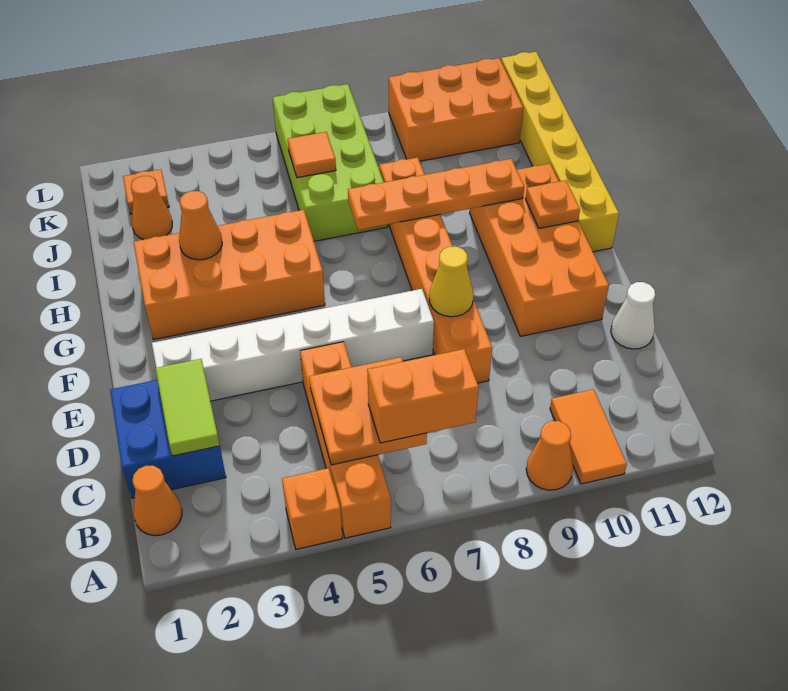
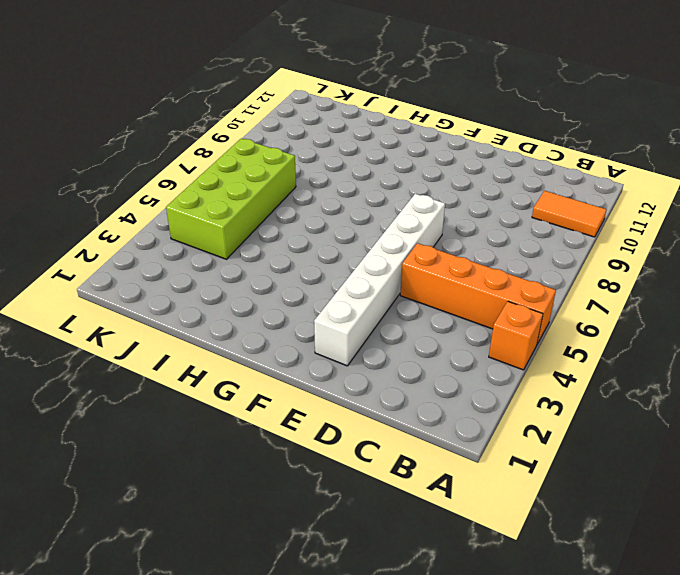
lime 2x4 brick [166,138,296,259] -> lime 2x4 brick turned to [272,84,388,241]
none -> orange 1x1 cone [526,421,573,490]
none -> orange 1x1 cone [132,466,182,536]
none -> blue 2x2 brick [110,380,226,498]

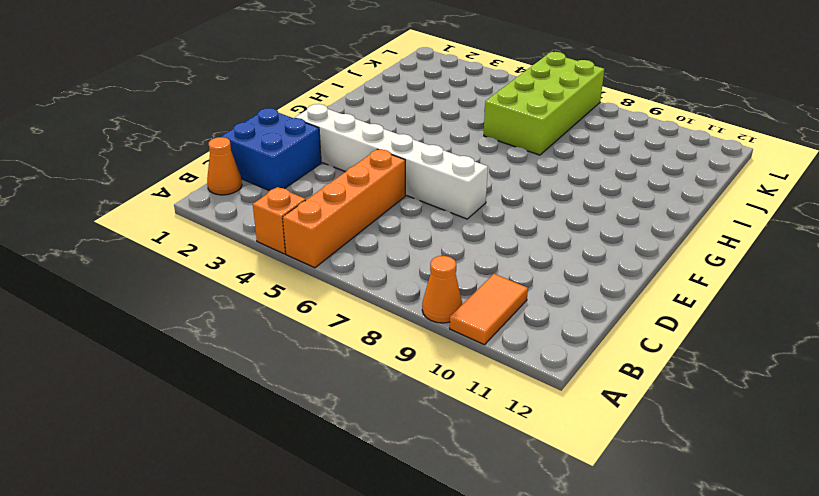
none -> orange 1x6 brick [379,157,492,383]
none -> white 1x1 cone [611,282,655,349]
none -> orange 2x4 brick [470,164,609,336]

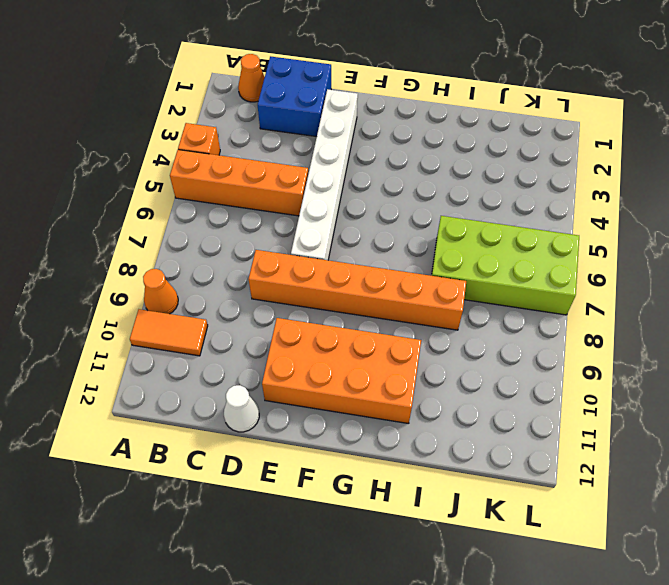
none -> orange 2x4 brick [133,210,325,340]
none -> yellow 1x6 brick [501,52,619,252]
none -> orange 1x1 cone [131,176,172,240]

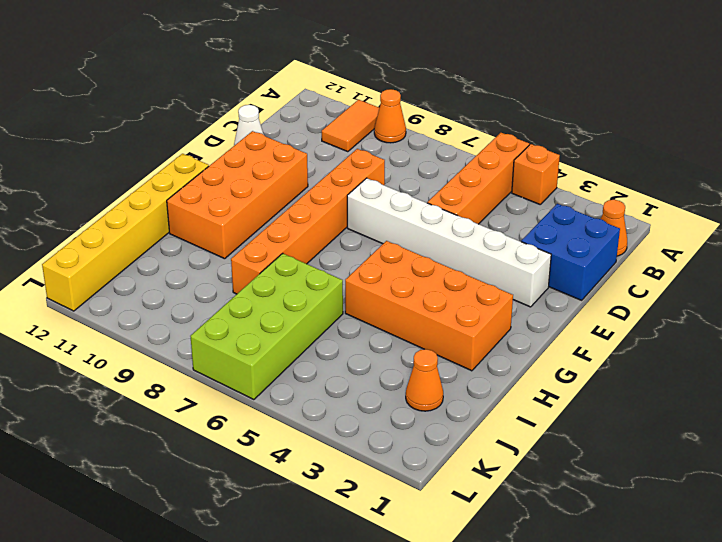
none -> orange 1x1 plate [123,169,169,214]
none -> orange 2x3 brick [389,58,523,161]
none -> orange 2x2 plate [309,357,427,465]

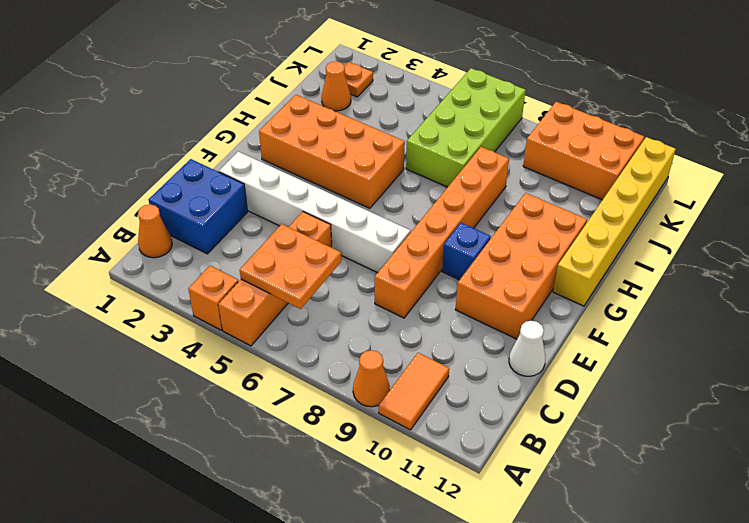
blue 1x1 brick [442,223,491,280] -> none
none -> lime 1x2 tile [156,359,220,456]
none -> yellow 1x1 cone [429,247,473,317]
none -> orange 1x1 plate [526,180,580,228]

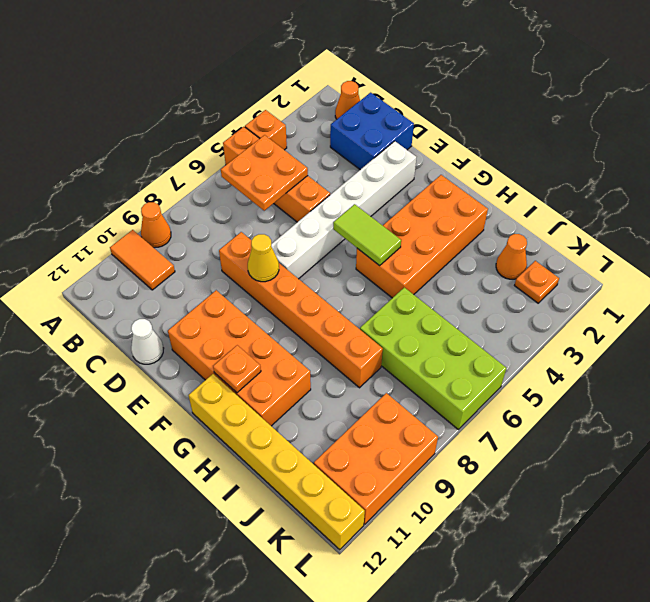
lime 1x2 tile [333,204,401,266] -> lime 1x2 tile moved to [156,359,220,456]
none -> orange 1x1 cone [179,191,222,260]
none -> orange 1x4 plate [348,159,524,230]
none -> orange 1x1 tile [288,132,336,178]

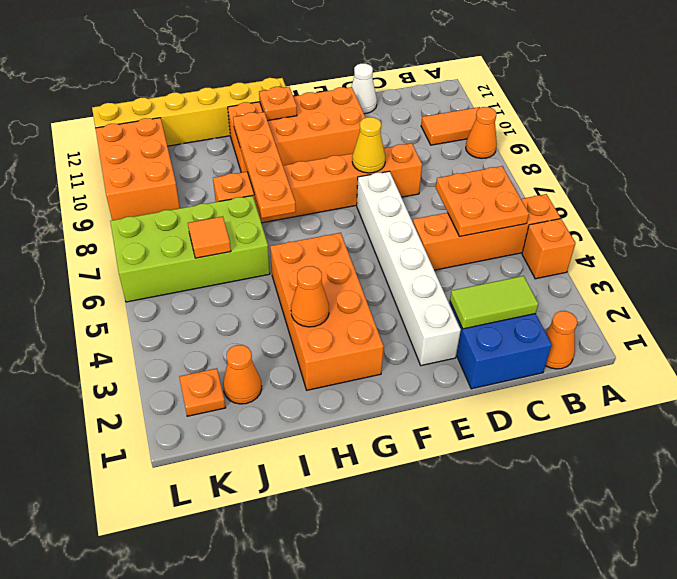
none -> orange 1x2 brick [367,349,479,443]

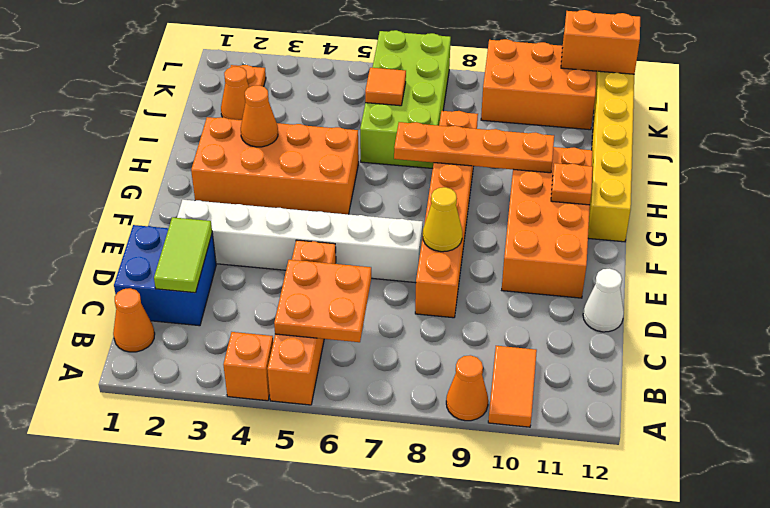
orange 1x2 brick [561,10,640,74] -> orange 1x2 brick moved to [367,349,479,443]

